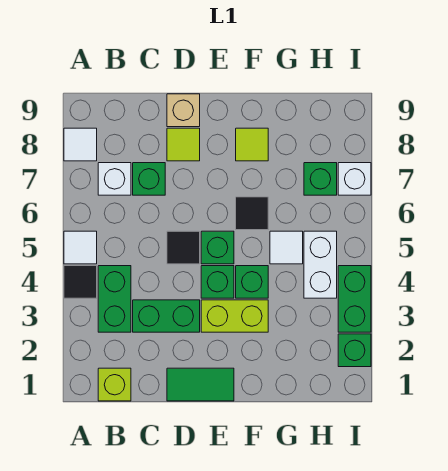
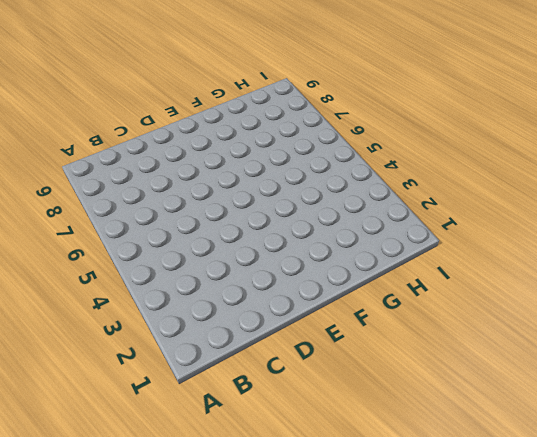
none -> black 1x1 tile [64,266,97,298]
none -> white 1x1 tile [64,231,97,264]
none -> white 1x1 tile [64,128,97,161]

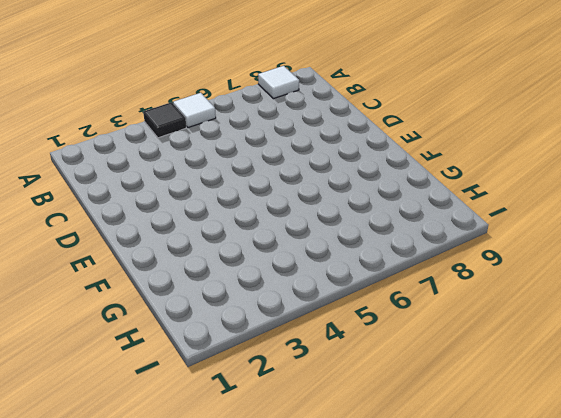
none -> lime 1x1 brick [98,368,131,401]
none -> green 1x2 brick [98,266,131,332]
none -> white 1x1 brick [98,163,131,195]

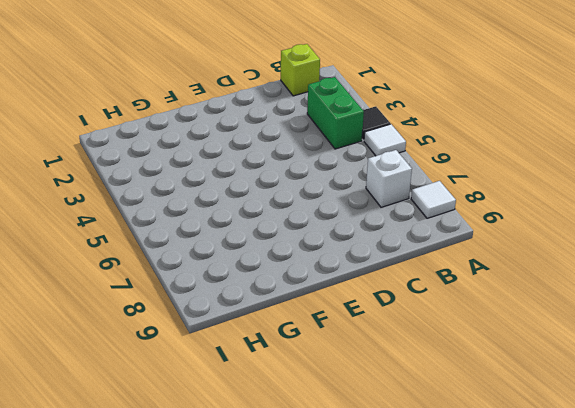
none -> green 1x2 brick [133,300,200,332]
none -> green 1x1 brick [133,163,165,195]
none -> green 1x2 tile [167,368,234,401]

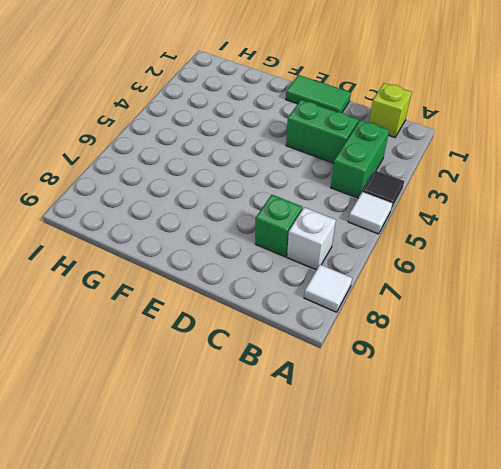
none -> black 1x1 tile [167,231,200,264]
none -> lime 1x1 tile [167,128,200,161]
none -> tan 1x1 brick [167,94,200,127]

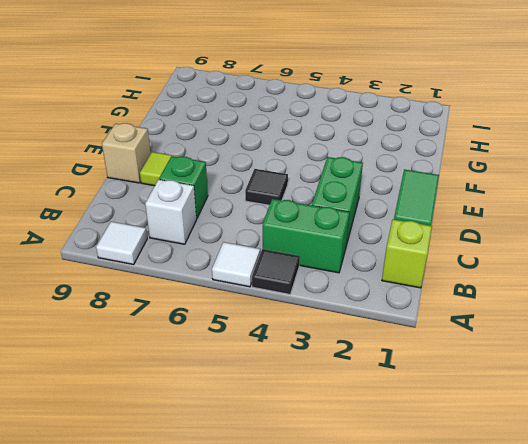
none -> lime 1x2 brick [201,300,268,332]
none -> green 1x1 brick [201,266,234,298]
none -> green 1x1 brick [201,231,234,264]

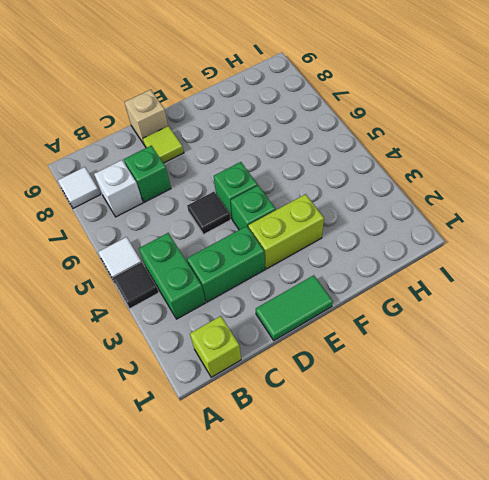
none -> green 1x1 brick [236,266,268,298]
none -> black 1x1 tile [236,197,268,230]
none -> lime 1x1 tile [236,128,268,161]

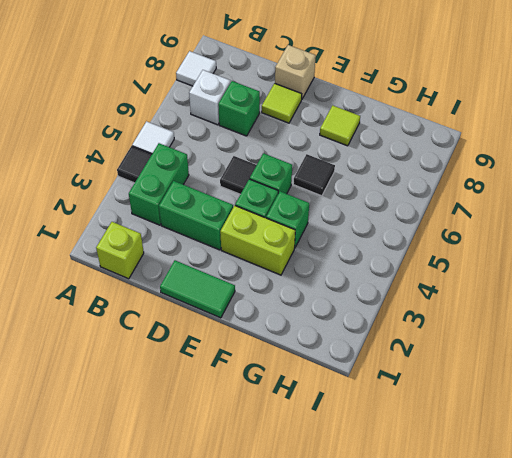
none -> white 1x1 tile [270,231,303,264]
none -> white 1x2 brick [304,231,337,298]
none -> green 1x1 brick [304,163,337,195]

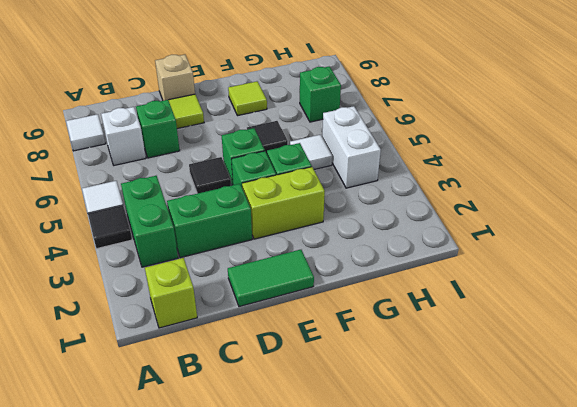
none -> green 1x1 brick [338,334,371,367]
none -> green 1x2 brick [338,266,371,332]
none -> white 1x1 brick [338,163,371,195]

